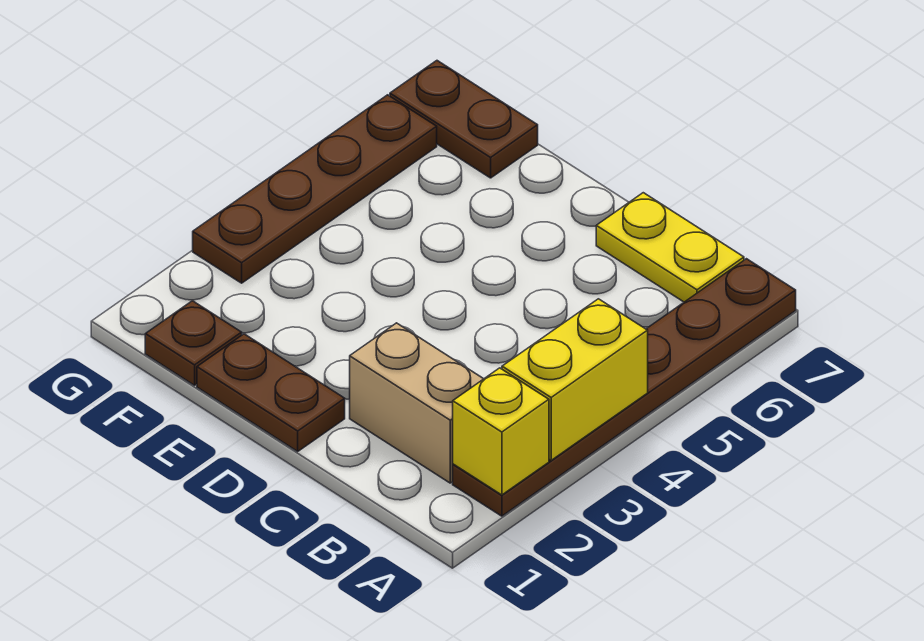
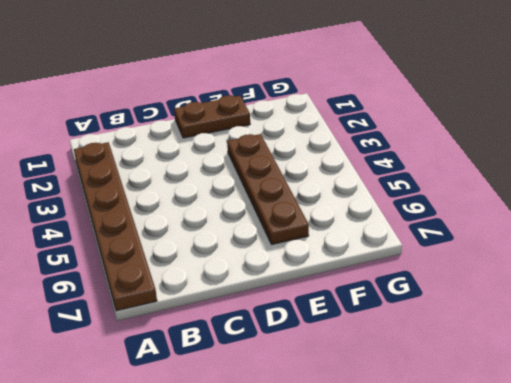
brown 1x4 plate [227,134,309,244] -> brown 1x4 plate moved to [193,95,437,283]
none -> tan 1x2 brick [350,323,483,483]
none -> yellow 1x2 plate [596,193,744,302]

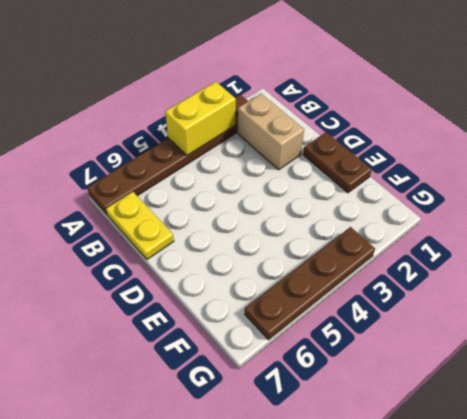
none -> brown 1x1 plate [145,301,242,385]
none -> brown 1x2 plate [390,61,538,178]

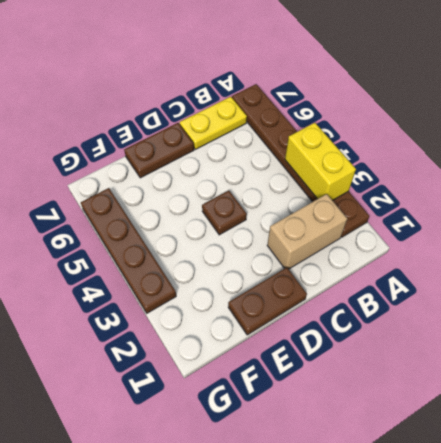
brown 1x1 plate [202,190,247,235] -> brown 1x1 plate moved to [145,301,242,385]
brown 1x2 plate [124,123,194,178] -> brown 1x2 plate moved to [390,61,538,178]
none -> yellow 1x1 brick [453,368,549,495]

